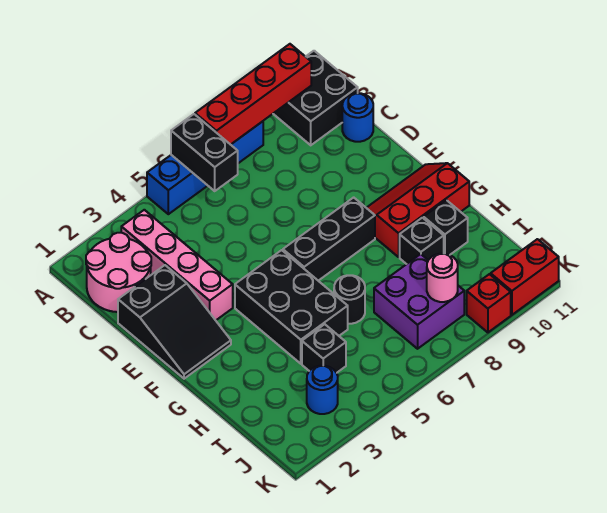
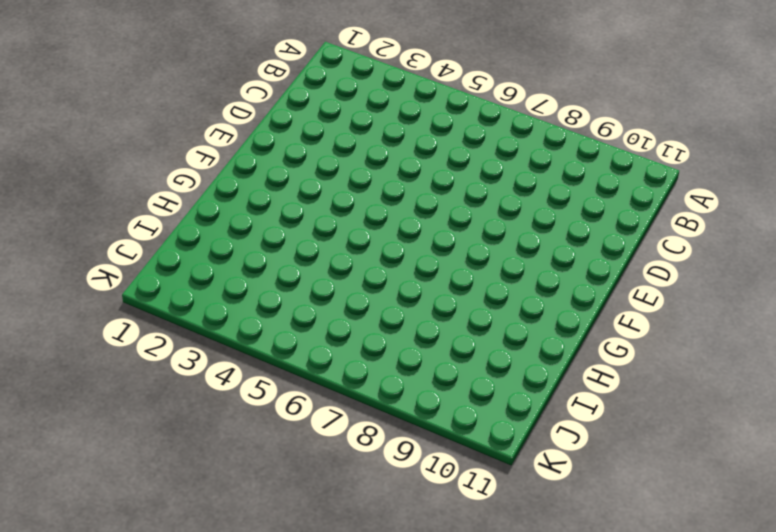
none -> blue 1x4 brick [147,121,263,214]
none -> black 2x2 brick [273,51,358,145]
none -> pink 2x2 round brick [86,233,151,312]

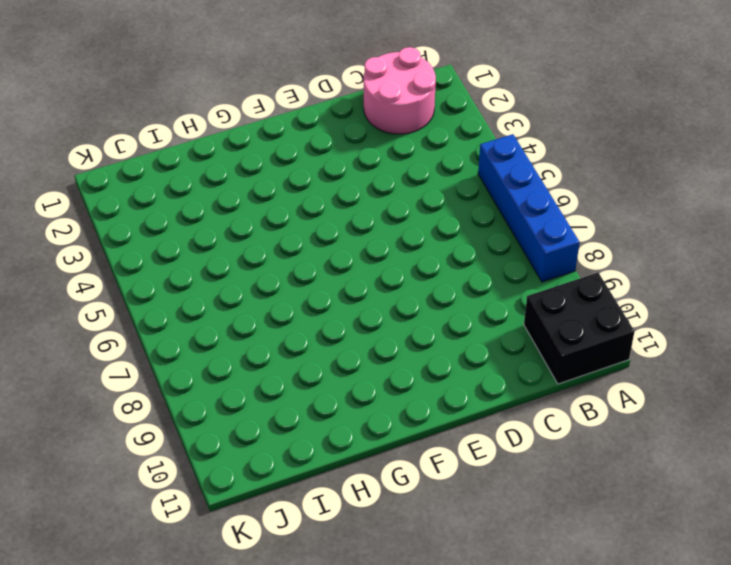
none -> pink 1x4 brick [121,210,233,320]
none -> blue 1x1 round brick [342,93,373,142]
none -> black 2x3 slope [118,265,231,379]

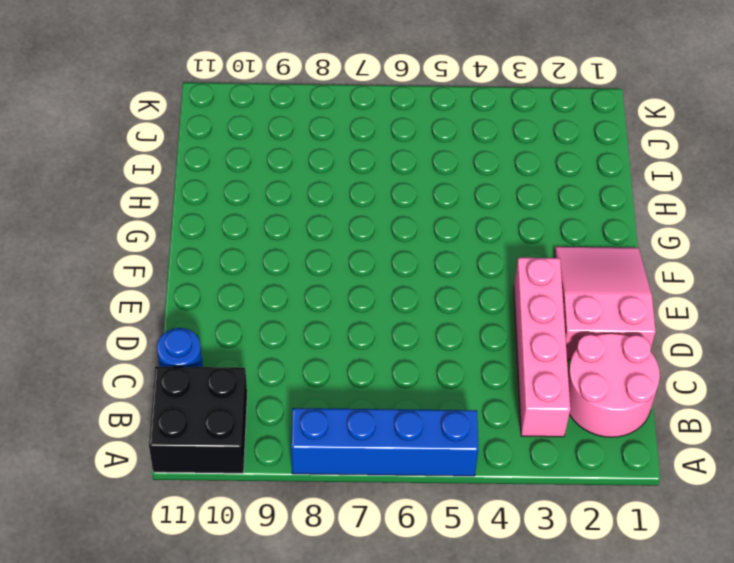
pink 2x3 slope [554,247,656,359] -> black 2x3 slope [118,265,231,379]
none -> black 2x3 brick [235,250,348,364]
none -> black 1x3 brick [283,197,375,281]
none -> red 2x3 slope [367,163,469,257]

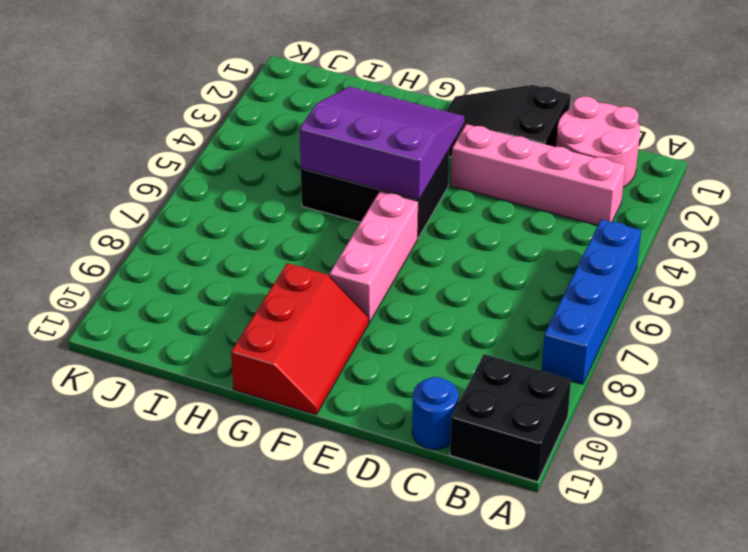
purple 3x3 slope [300,87,464,200] -> none
pink 1x3 brick [330,191,418,323] -> black 1x3 brick [283,197,375,281]
none -> black 1x1 round brick [334,275,365,324]
none -> black 1x1 brick [400,218,444,264]
none -> black 1x1 brick [424,200,468,255]

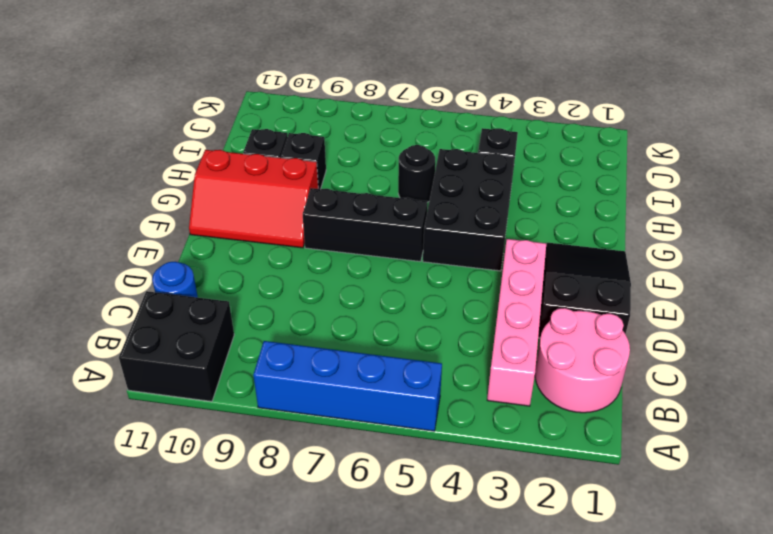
none -> purple 2x2 brick [374,254,464,349]
none -> blue 1x1 round brick [307,366,338,414]
none -> red 1x1 brick [467,274,511,332]

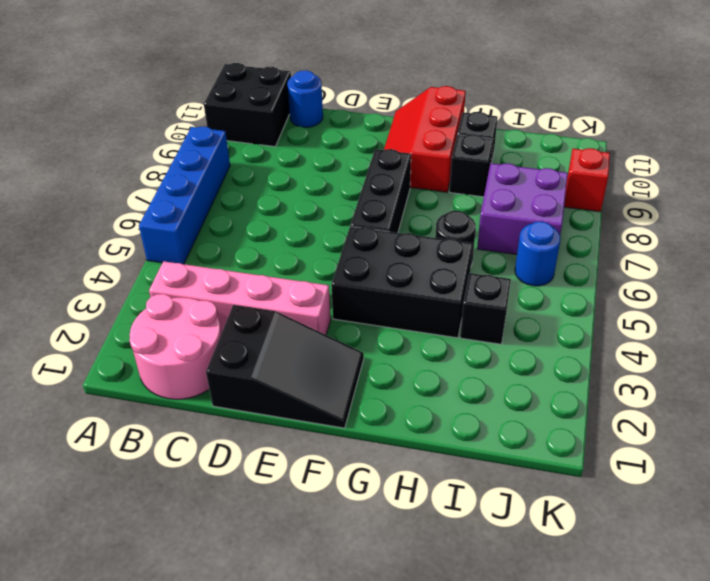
blue 1x1 round brick [515,222,560,286] -> blue 1x1 round brick moved to [307,366,338,414]
none -> red 1x2 brick [491,239,559,315]
none -> black 1x2 brick [171,114,238,191]
none -> red 1x4 brick [195,44,311,145]

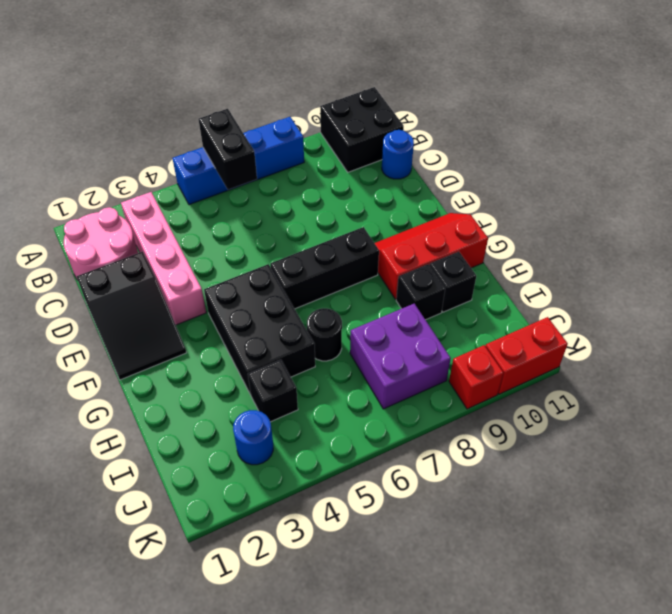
none -> red 1x4 brick [195,44,311,145]
none -> pink 1x1 round brick [427,254,458,302]

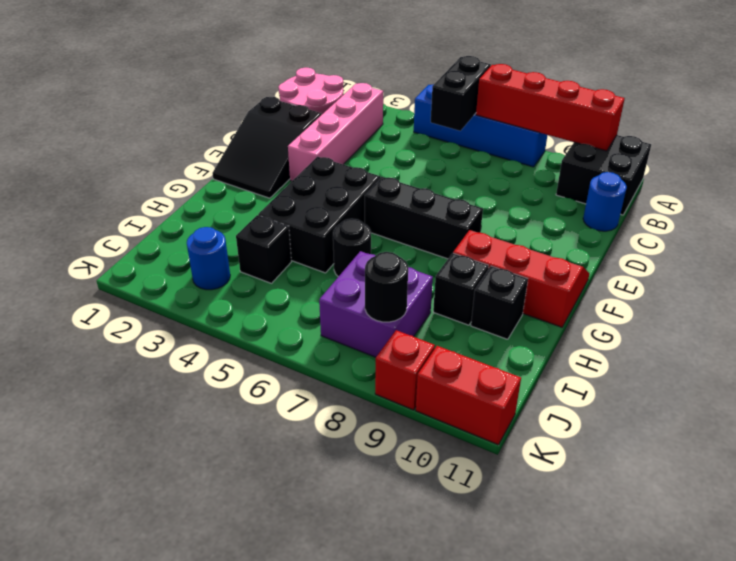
black 1x1 round brick [365,252,408,322] -> pink 1x1 round brick [427,254,458,302]

